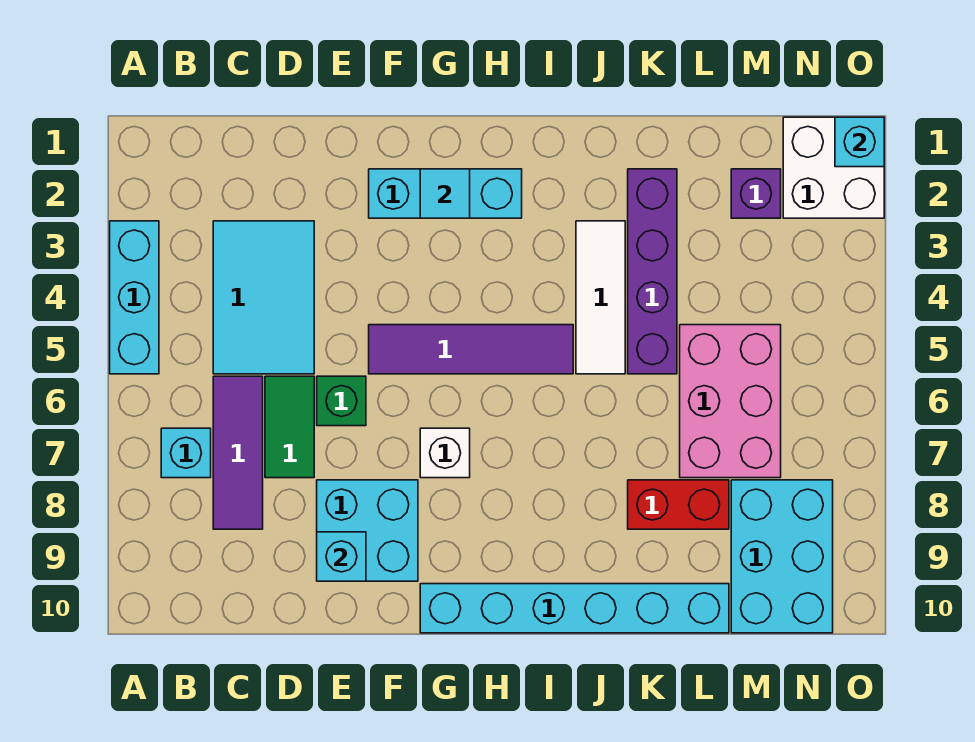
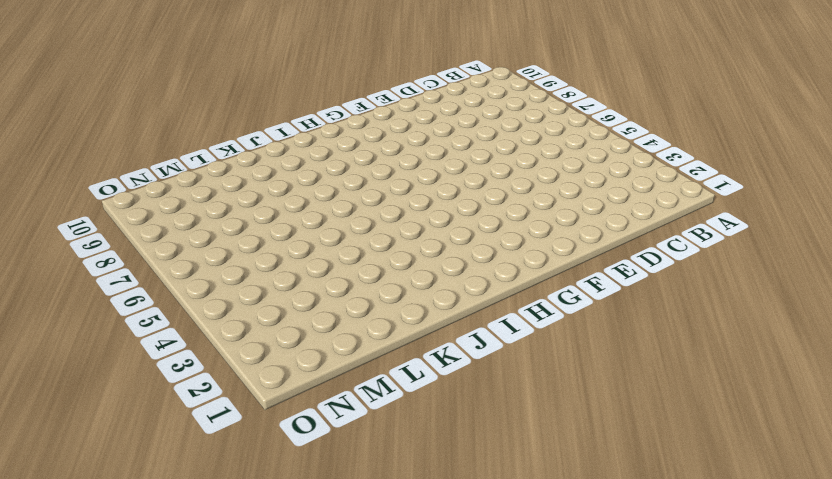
none -> cyan 1x3 brick [110,221,159,374]
none -> cyan 1x1 brick [161,428,211,478]
none -> cyan 2x3 tile [213,221,314,374]

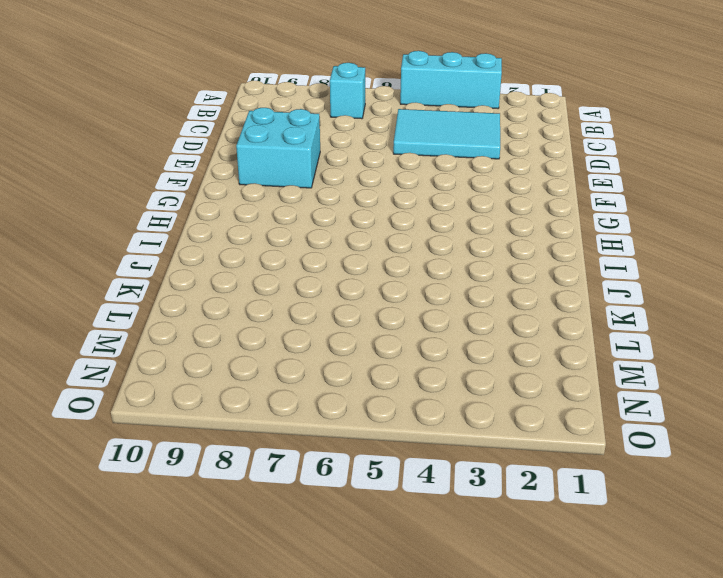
none -> purple 1x3 tile [213,376,263,529]
none -> green 1x2 tile [265,376,314,478]
none -> green 1x1 brick [317,376,366,426]

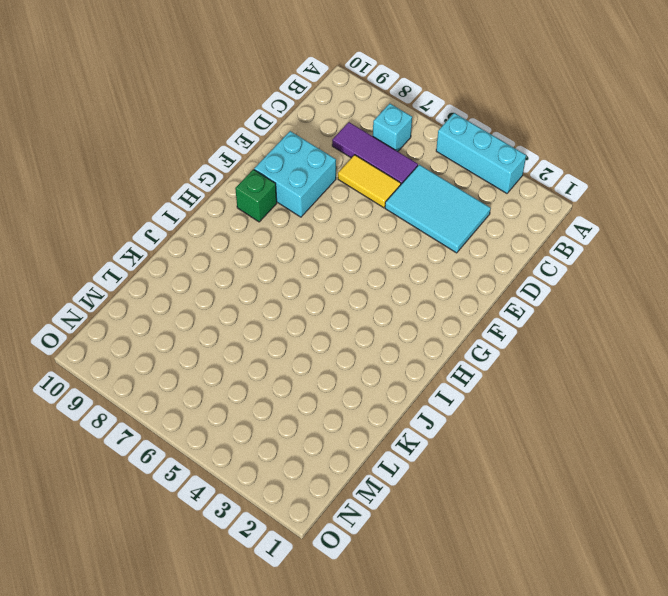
yellow 1x2 tile [338,155,401,208] -> green 1x2 tile [265,376,314,478]
green 1x1 brick [235,169,277,222] -> green 1x1 brick moved to [317,376,366,426]
none -> cyan 1x3 brick [369,169,522,218]
none -> purple 1x4 tile [369,325,573,374]
none -> white 1x1 brick [420,428,470,478]

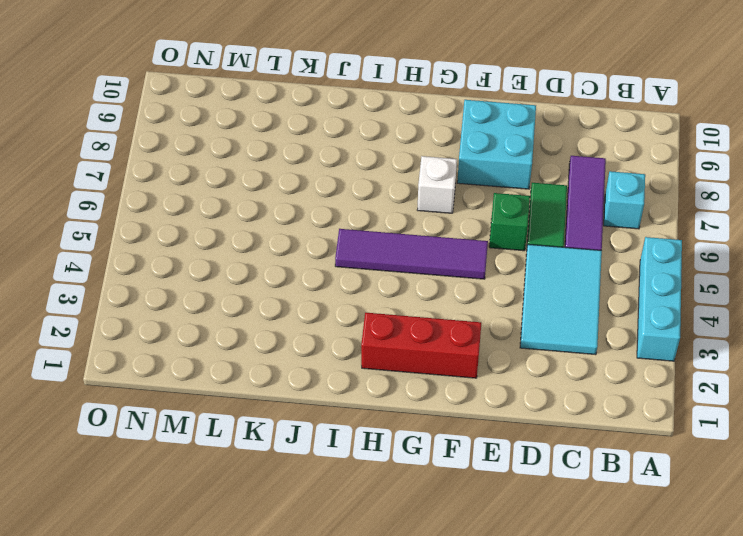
red 1x3 brick [361,313,481,378] -> cyan 1x3 brick [369,169,522,218]
none -> cyan 1x6 brick [420,584,729,633]
none -> white 1x3 tile [576,221,625,374]
none -> purple 1x4 brick [628,169,677,374]

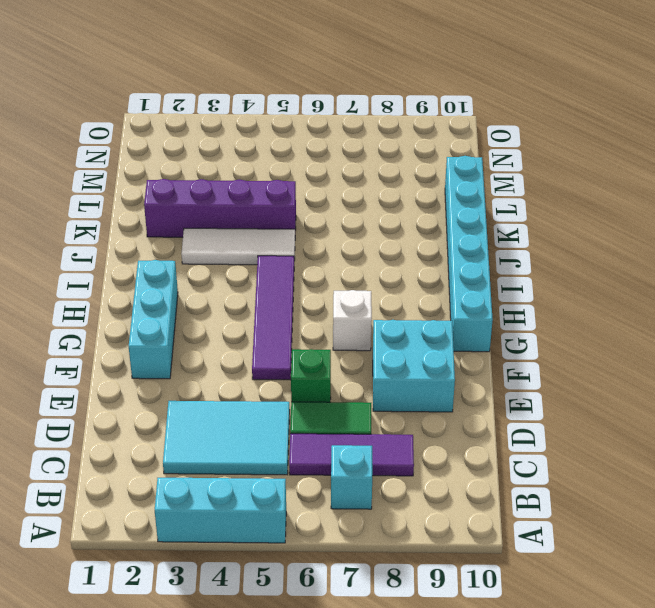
none -> red 1x2 brick [628,480,729,529]
none -> pink 2x3 brick [680,325,781,478]
none -> purple 1x1 brick [731,169,781,218]

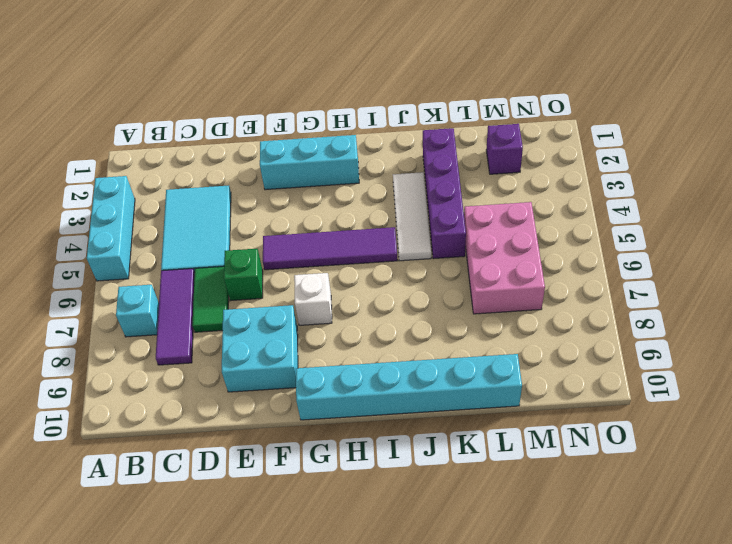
none -> red 1x2 brick [628,480,729,529]
none -> cyan 2x3 brick [731,480,833,633]
none -> white 2x2 brick [783,117,884,218]

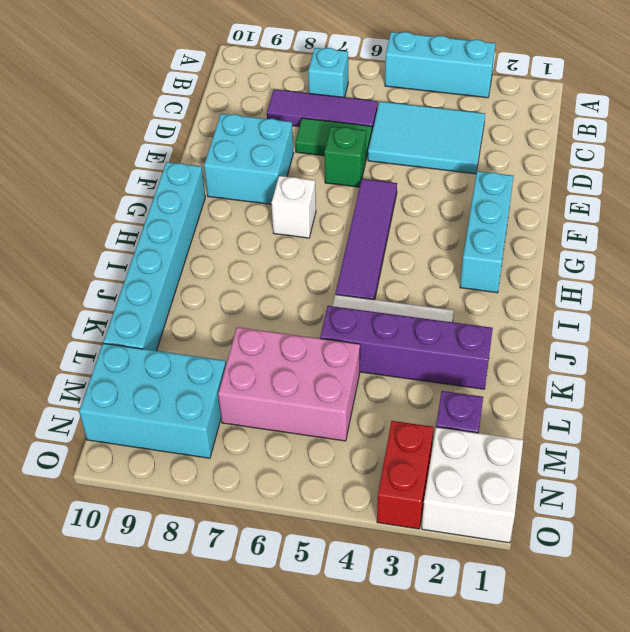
red 1x2 brick [377,421,434,529] -> red 1x2 brick moved to [628,480,729,529]
none -> cyan 1x1 brick [317,532,366,581]
none -> cyan 1x1 tile [420,169,470,218]
none -> cyan 1x1 brick [835,117,884,167]

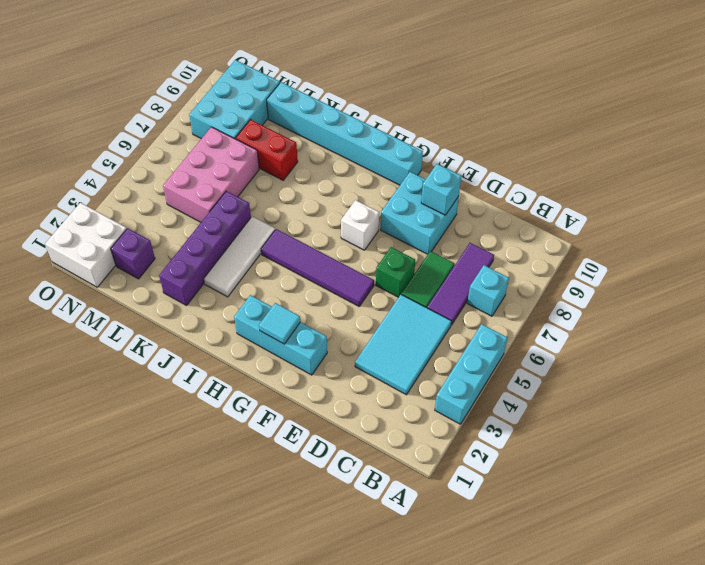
none -> cyan 1x1 brick [835,117,884,167]

